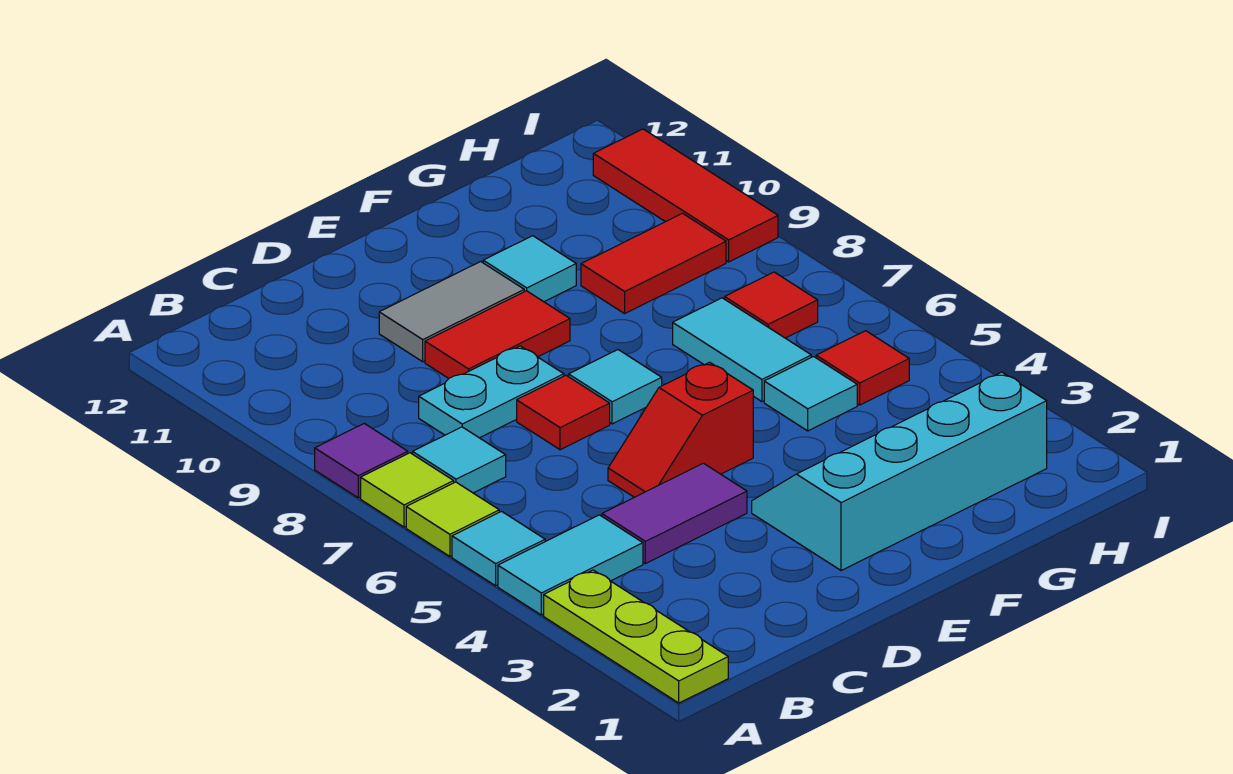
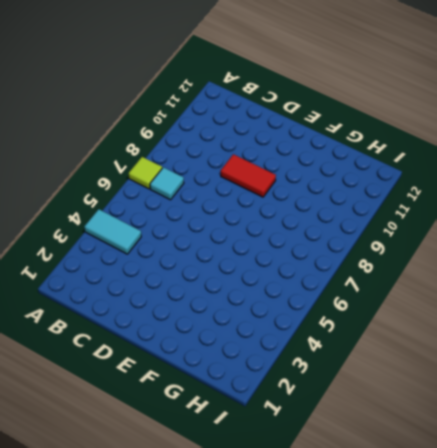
none -> lime 1x3 plate [544,570,728,703]
none -> cyan 1x1 tile [452,511,545,586]
none -> lime 1x1 tile [406,482,499,556]

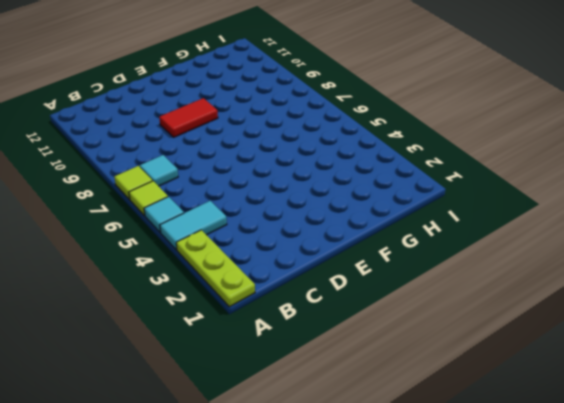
none -> purple 1x1 tile [315,423,408,498]
none -> purple 1x2 tile [602,463,747,564]
none -> cyan 1x2 plate [419,346,564,438]

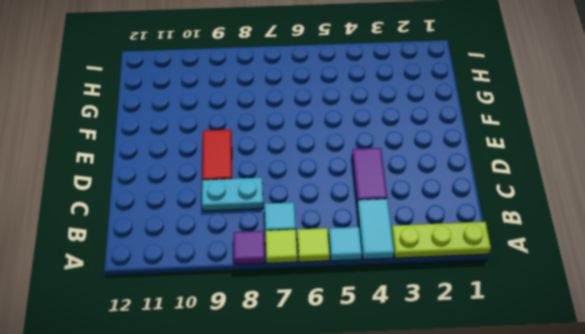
cyan 1x2 plate [202,178,263,211] -> cyan 1x2 plate turned to [419,346,564,438]
none -> red 1x2 slope [608,362,753,497]
none -> red 1x1 tile [517,375,610,450]
none -> grey 1x2 tile [379,262,524,362]

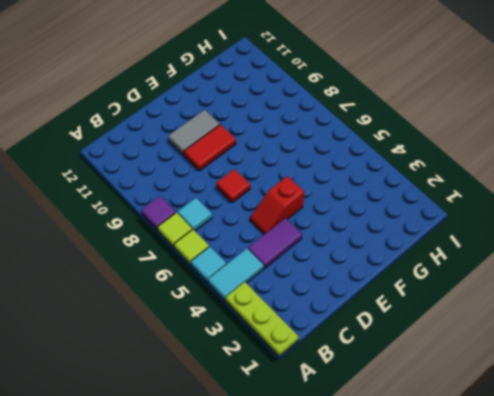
none -> cyan 1x2 plate [419,346,564,438]
none -> cyan 2x4 slope [752,372,1047,571]
none -> cyan 1x1 tile [569,350,662,424]

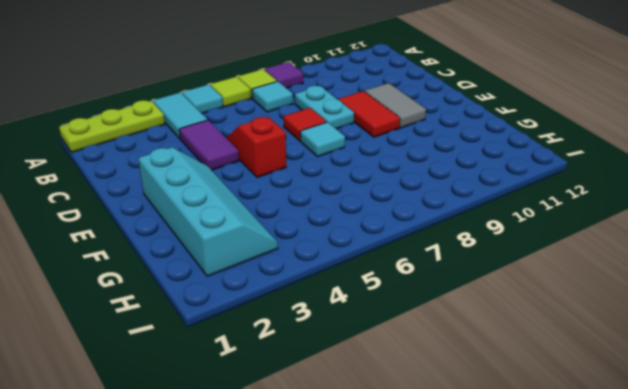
none -> cyan 1x1 tile [483,236,576,302]
none -> cyan 1x1 tile [764,357,857,431]
none -> cyan 1x2 tile [673,298,811,402]

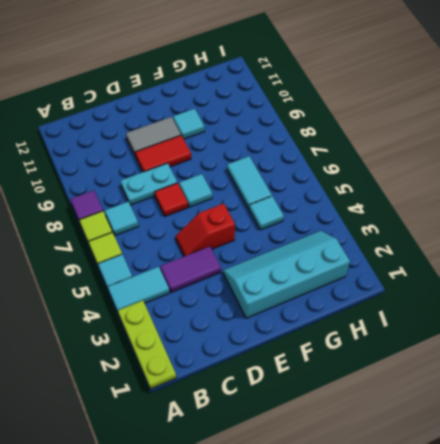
none -> red 1x2 tile [581,213,726,314]
none -> red 1x1 tile [816,331,909,405]
none -> red 1x1 tile [725,272,818,338]

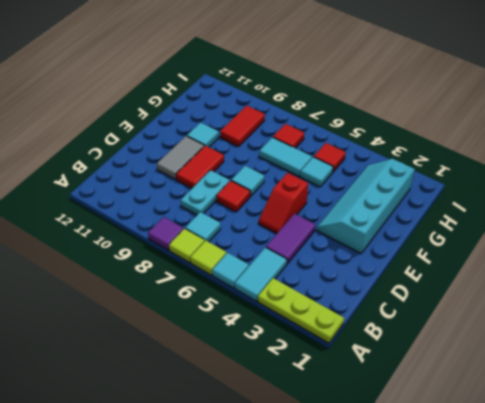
none -> red 1x3 tile [593,129,778,262]

